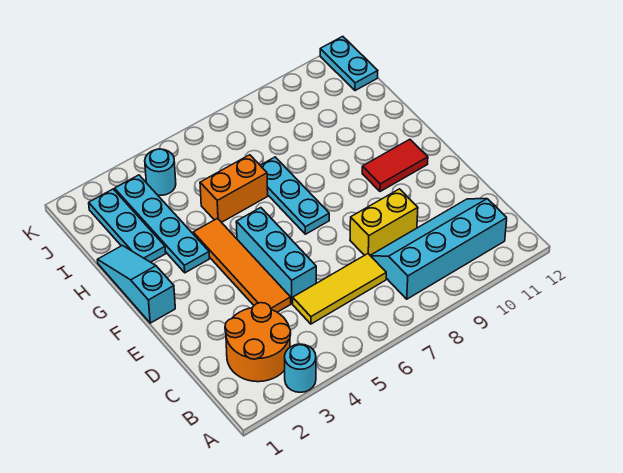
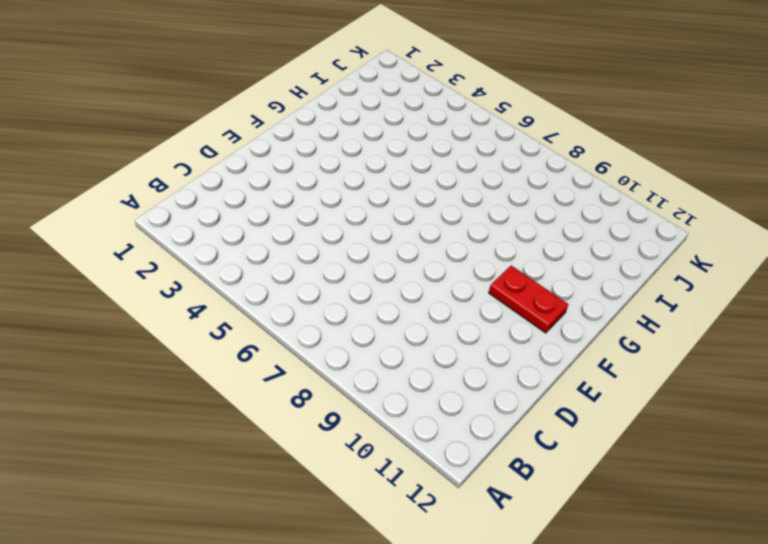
red 1x2 plate [489,265,568,333] -> red 1x2 tile [362,139,428,192]
none -> cyan 1x1 round brick [285,344,316,392]
none -> orange 2x2 round brick [225,303,291,382]
none -> cyan 2x4 slope [370,199,507,299]

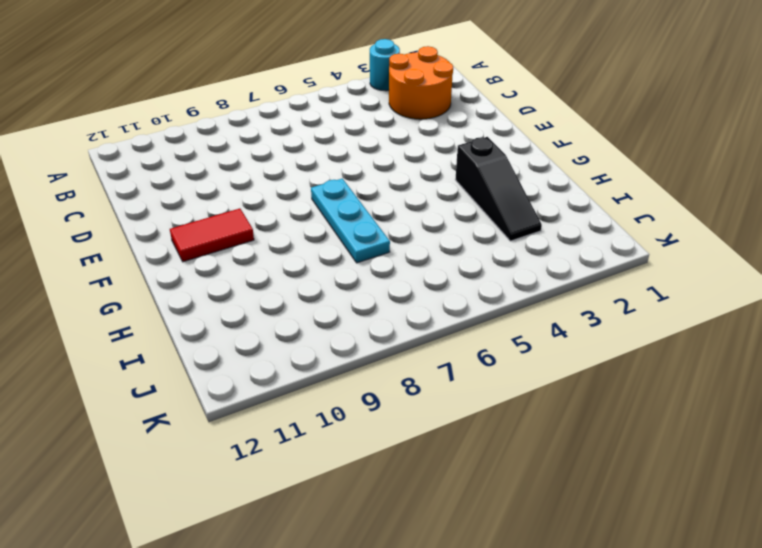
black 1x3 slope [455,137,542,241] -> cyan 1x4 plate [115,175,209,273]
none -> cyan 2x4 slope [370,199,507,299]
none -> yellow 1x3 tile [293,254,386,324]
none -> orange 1x4 tile [193,218,291,312]

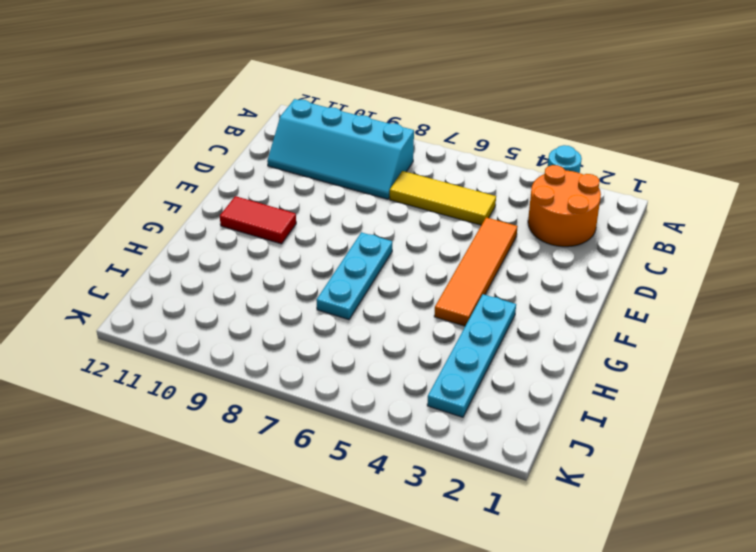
none -> cyan 1x3 brick [236,208,316,303]
none -> yellow 1x2 brick [350,189,418,255]
none -> cyan 1x3 slope [98,246,175,323]

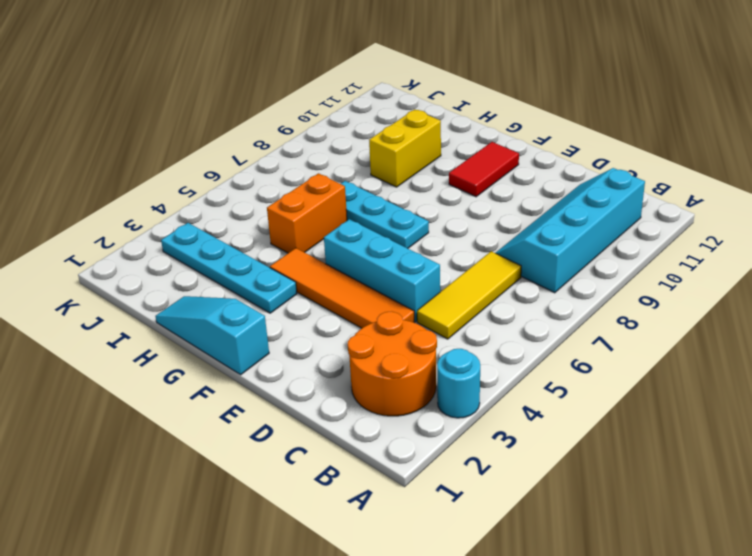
yellow 1x2 brick [369,109,441,187] -> yellow 1x2 brick moved to [350,189,418,255]
none -> cyan 1x3 plate [89,189,166,262]
none -> cyan 1x1 round brick [145,149,176,195]
none -> cyan 1x2 plate [320,36,378,91]

